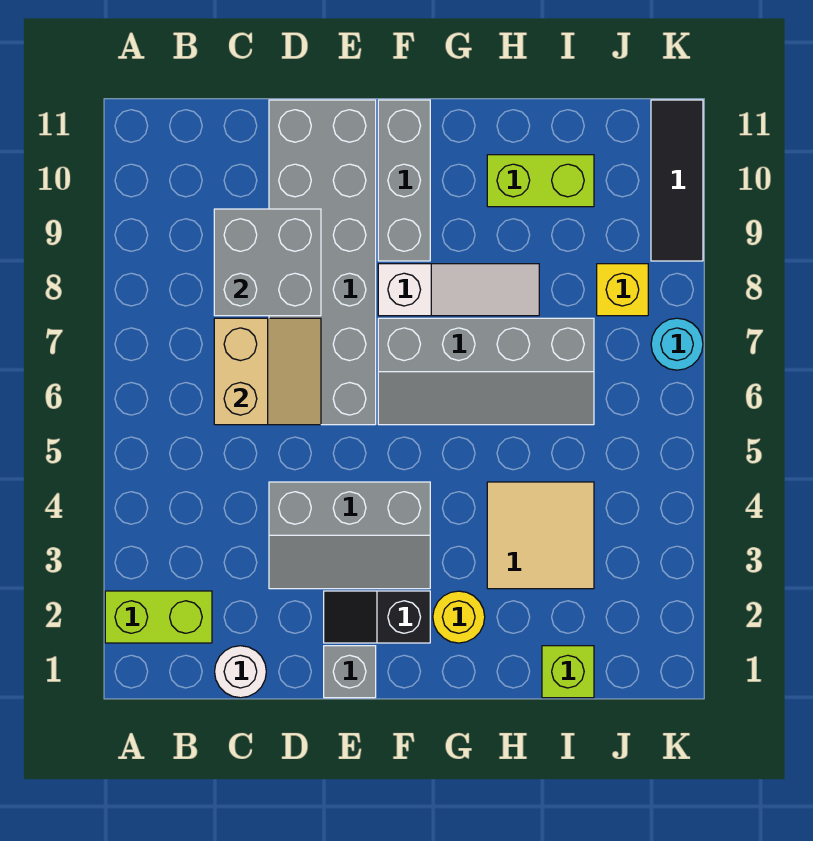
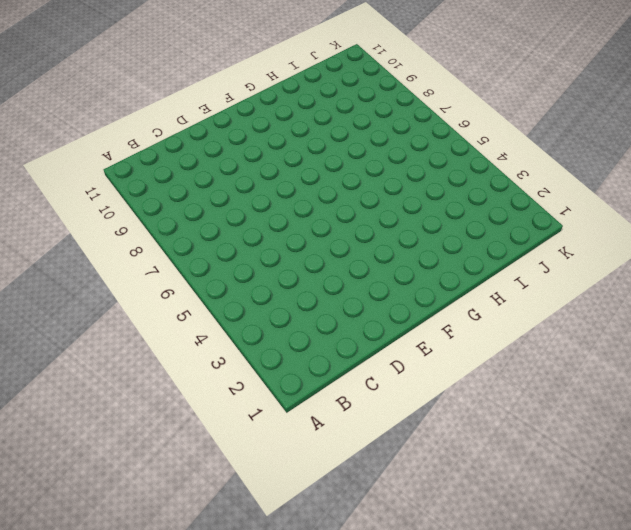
none -> lime 1x2 brick [105,591,212,643]
none -> white 1x1 round brick [215,646,266,698]
none -> grey 2x3 slope [269,482,430,589]

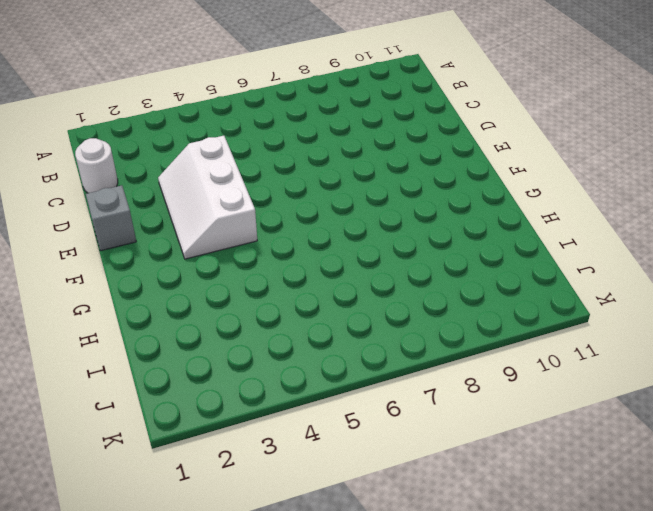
white 2x3 slope [158,136,257,259] -> grey 2x3 slope [269,482,430,589]
none -> lime 1x2 brick [105,591,212,643]
none -> grey 2x6 brick [269,100,376,425]
none -> black 1x2 slope [324,591,430,643]

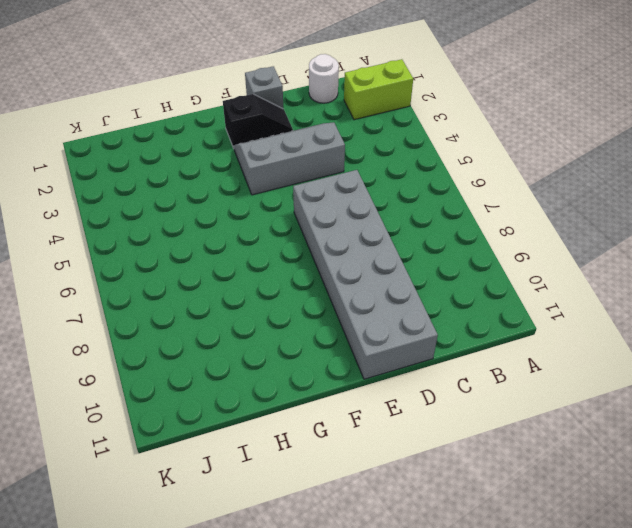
none -> grey 2x4 slope [378,318,594,425]
none -> white 1x3 slope [378,264,539,316]
none -> grey 1x3 brick [378,100,430,261]

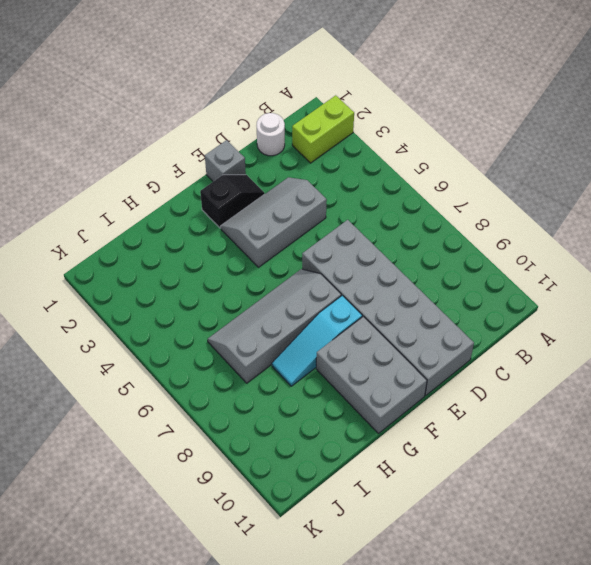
cyan 1x3 slope [272,295,362,386] -> white 1x3 slope [378,264,539,316]
grey 2x3 brick [316,316,427,433] -> grey 1x3 brick [378,100,430,261]
none -> yellow 1x1 round brick [433,591,485,643]
none -> tan 2x2 tile [487,482,594,589]
none -> lime 1x2 brick [487,155,594,207]

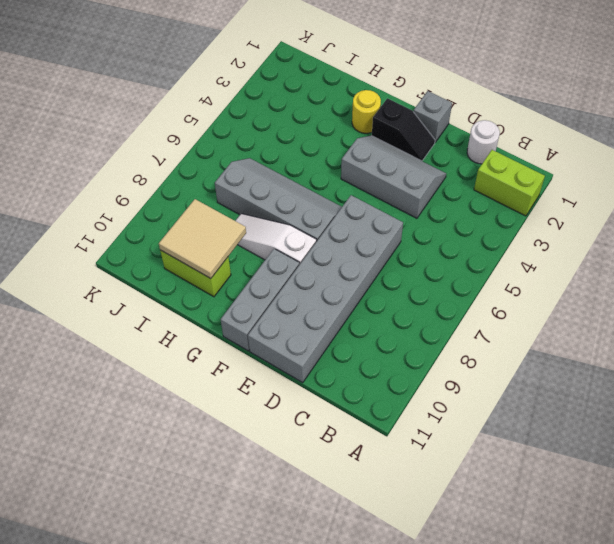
tan 2x2 tile [159,199,246,279] -> tan 2x2 tile moved to [487,482,594,589]
none -> lime 1x1 brick [542,646,594,698]
none -> yellow 1x1 brick [597,264,648,316]
none -> cyan 1x1 round brick [651,318,703,370]

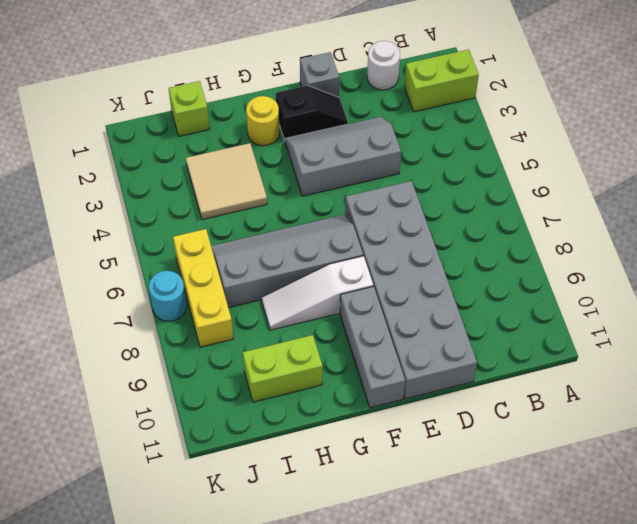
yellow 1x3 brick [173,229,233,347] -> yellow 1x1 brick [597,264,648,316]
none -> black 1x3 tile [651,100,703,261]
none -> tan 2x2 slope [214,318,321,425]
none -> grey 2x2 brick [214,209,321,316]

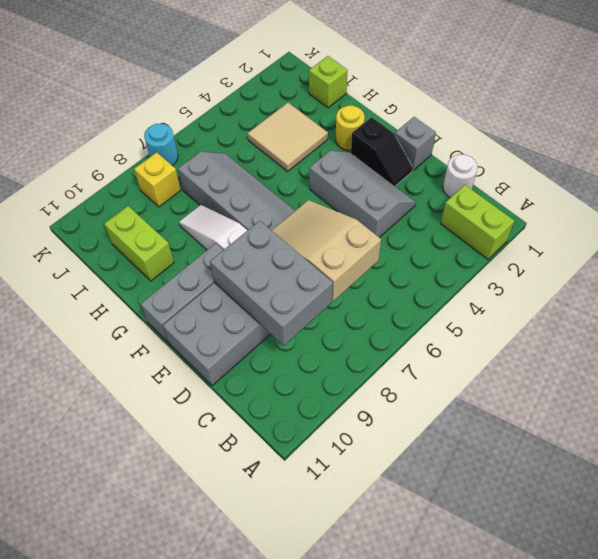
tan 2x3 slope [272,200,381,301] -> tan 2x2 slope [214,318,321,425]
grey 2x3 brick [210,221,333,345] -> grey 2x2 brick [214,209,321,316]
none -> black 1x3 tile [651,100,703,261]

